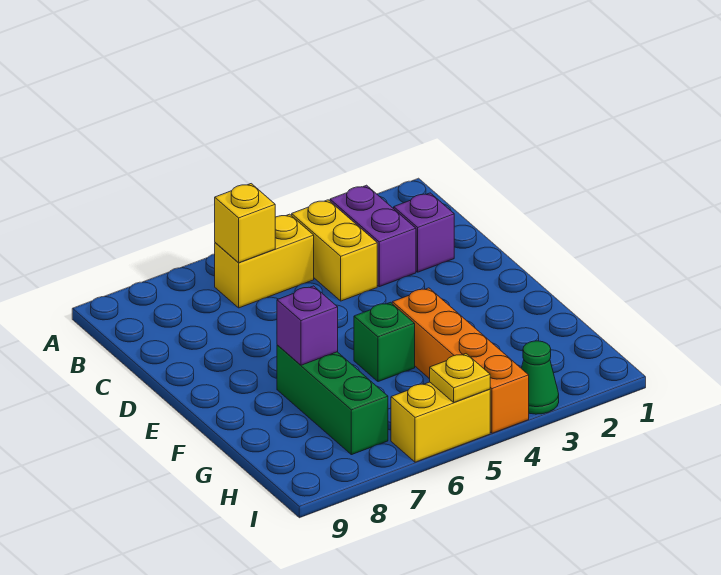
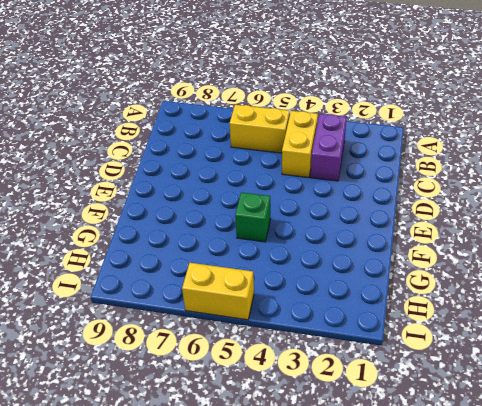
none -> purple 1x1 brick [394,193,454,272]
none -> orange 1x4 brick [392,288,529,433]
none -> green 1x3 brick [277,345,388,455]

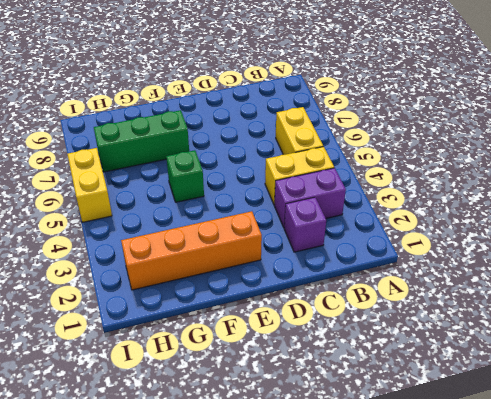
orange 1x4 brick [121,211,262,290] -> orange 1x4 brick moved to [392,288,529,433]
none -> green 1x1 cone [521,341,559,414]
none -> yellow 1x1 brick [215,184,275,263]
none -> purple 1x1 brick [277,286,338,365]

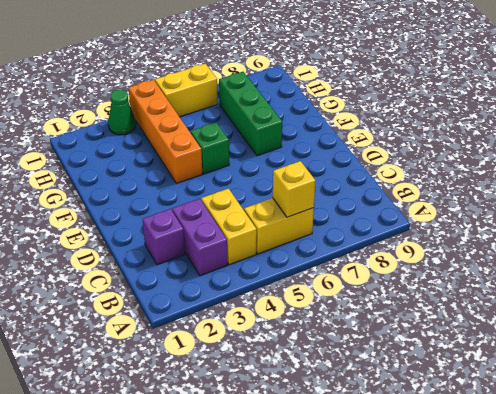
none -> purple 1x1 brick [277,286,338,365]
none -> yellow 1x1 plate [430,354,490,402]

